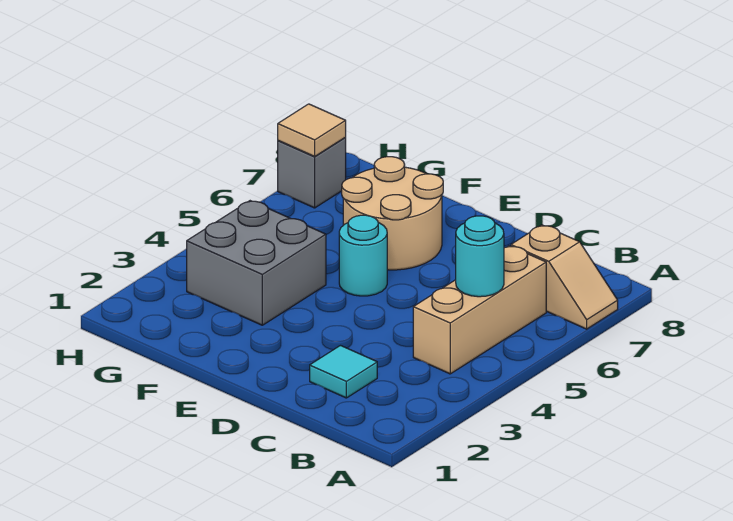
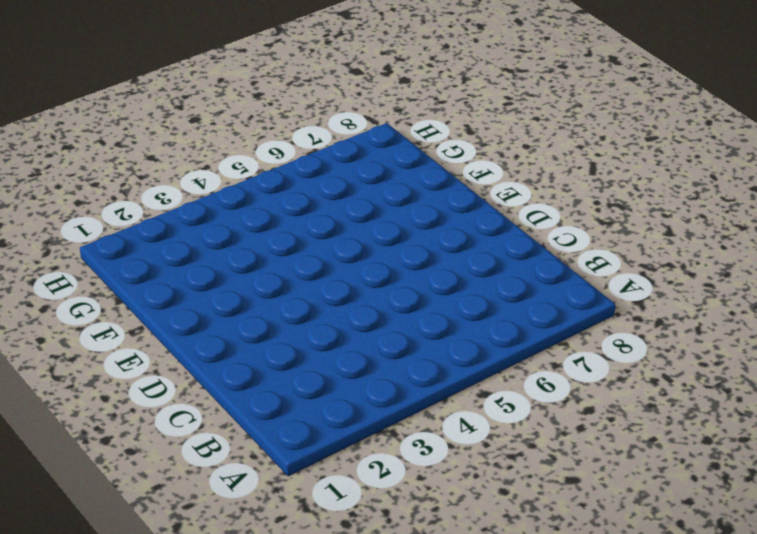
none -> tan 1x2 slope [511,225,618,329]
none -> tan 1x3 brick [413,246,546,374]

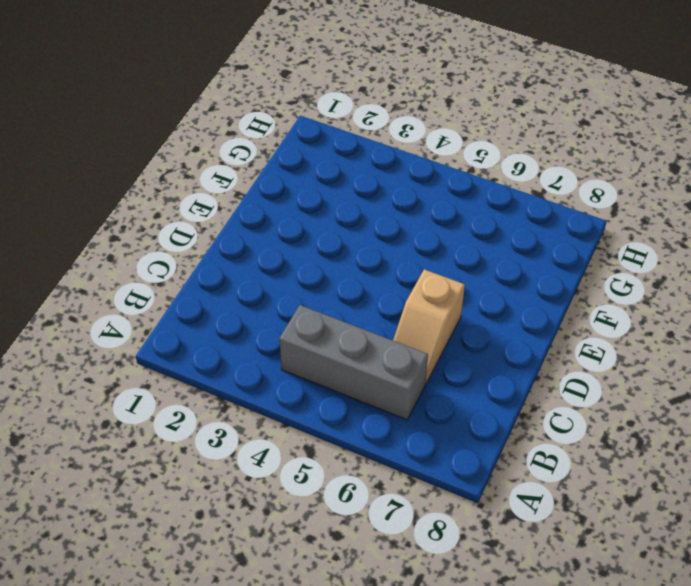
grey 1x3 brick [279,305,428,420] -> tan 1x3 brick [413,246,546,374]
tan 1x2 slope [393,269,465,383] -> tan 1x2 slope moved to [511,225,618,329]
none -> cyan 1x1 tile [310,346,377,398]
none -> cyan 1x1 round brick [339,215,387,296]

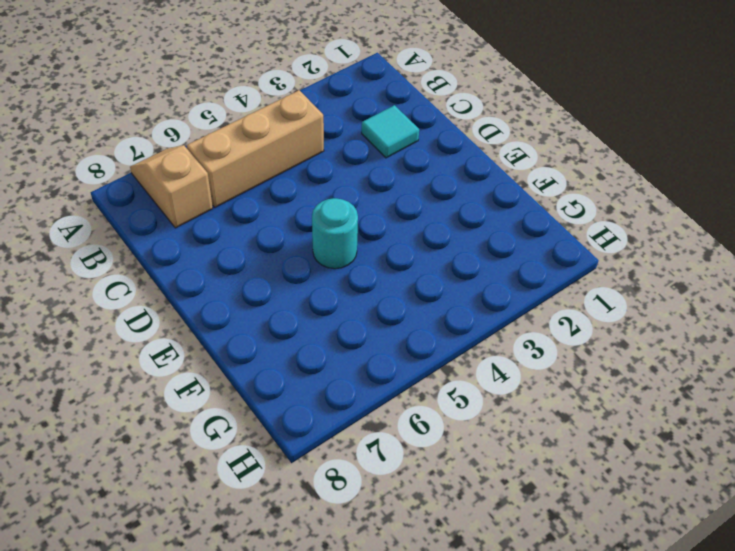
none -> tan 2x2 round brick [342,157,443,270]
none -> grey 2x2 brick [187,201,326,325]

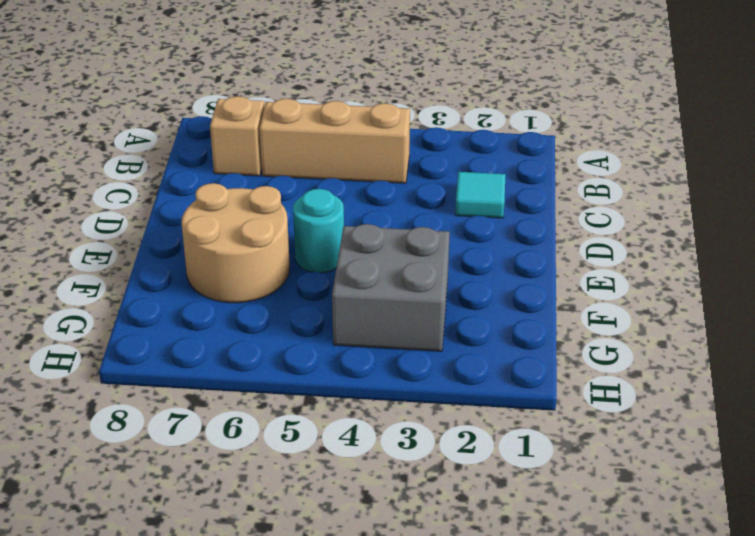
none -> grey 1x1 brick [278,138,346,208]
none -> cyan 1x1 round brick [456,216,504,297]

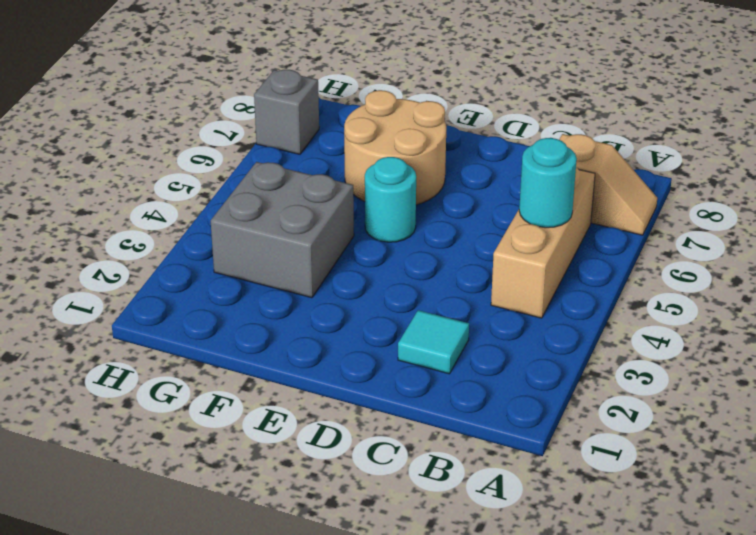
none -> tan 1x1 tile [278,104,346,156]

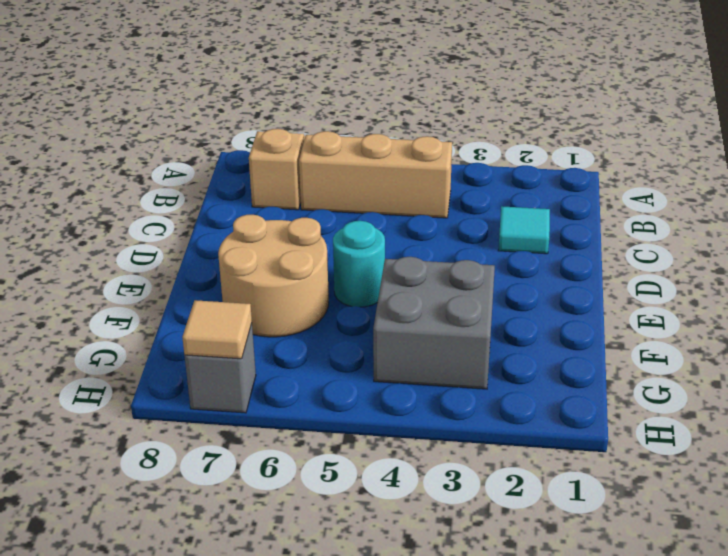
none -> cyan 1x1 round brick [456,216,504,297]

